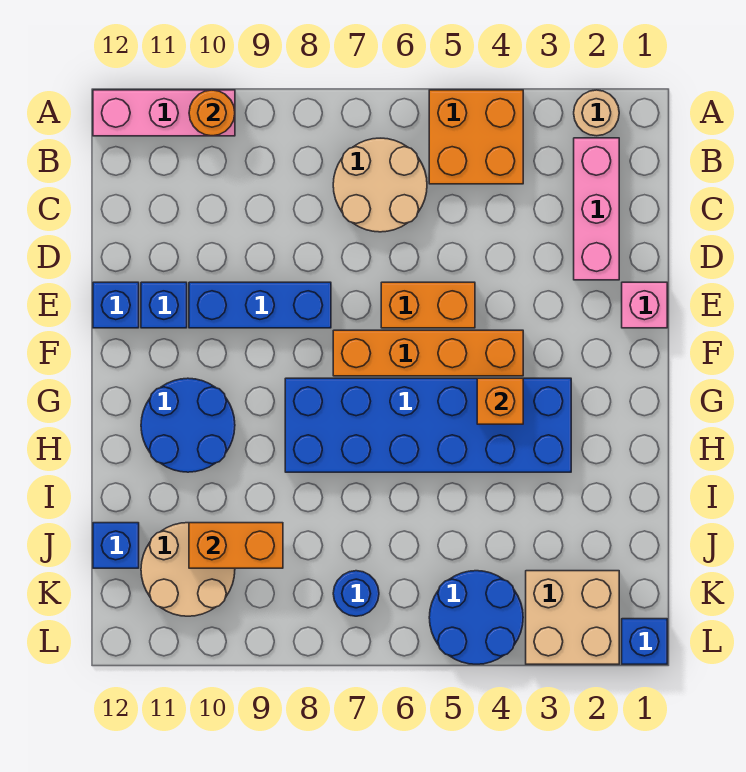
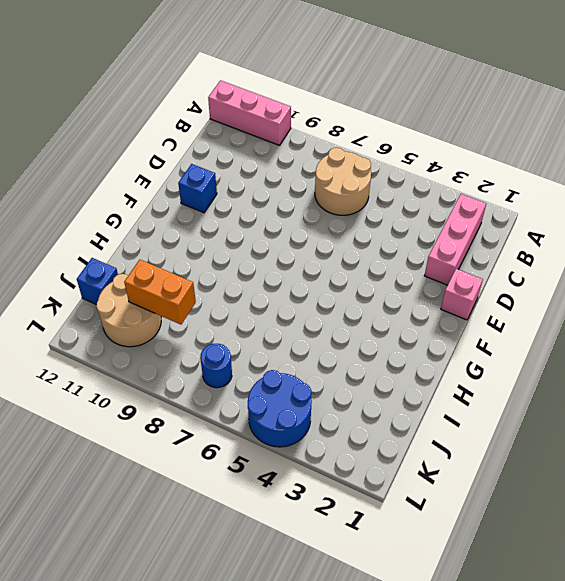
none -> tan 1x1 round brick [574,90,619,136]
none -> orange 2x2 brick [429,90,523,184]
none -> orange 1x2 brick [381,282,475,328]

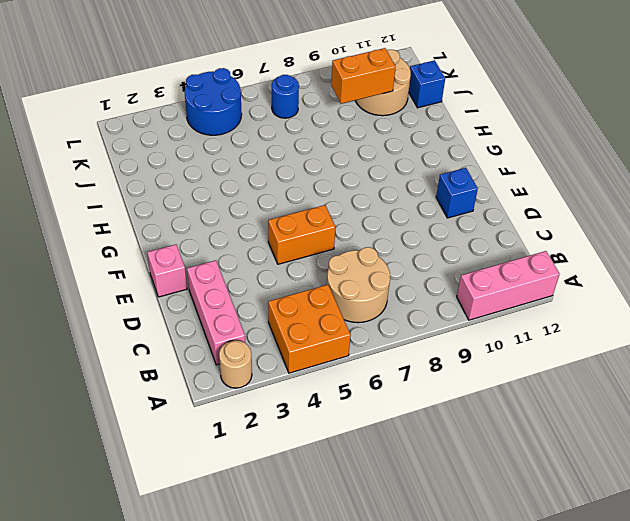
none -> blue 1x3 brick [189,282,331,328]
none -> blue 1x1 brick [93,282,139,328]
none -> orange 1x4 brick [333,330,523,376]

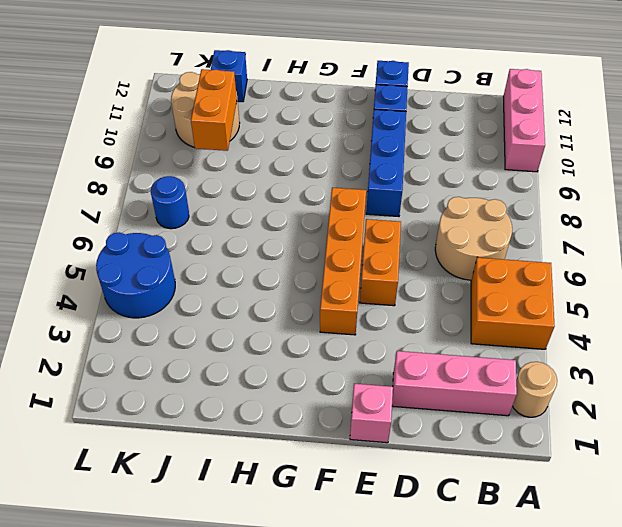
none -> blue 2x6 brick [285,378,571,472]
none -> blue 2x2 round brick [141,378,235,472]
none -> tan 2x2 brick [526,571,619,664]

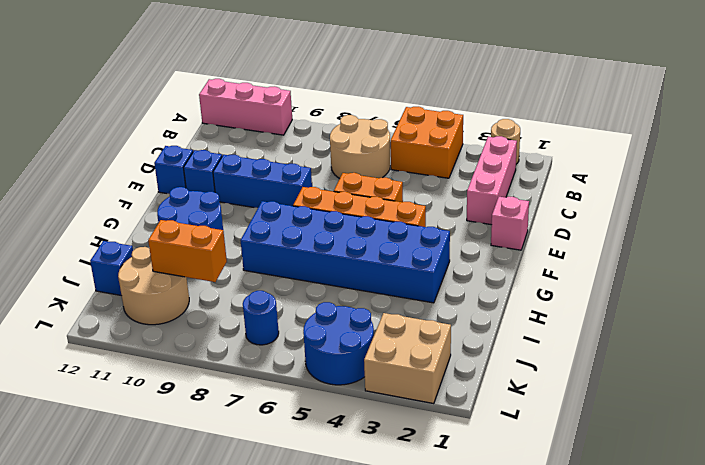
none -> blue 1x1 brick [622,619,667,664]
none -> orange 1x1 round brick [189,90,235,136]
none -> orange 1x1 brick [477,378,523,424]

